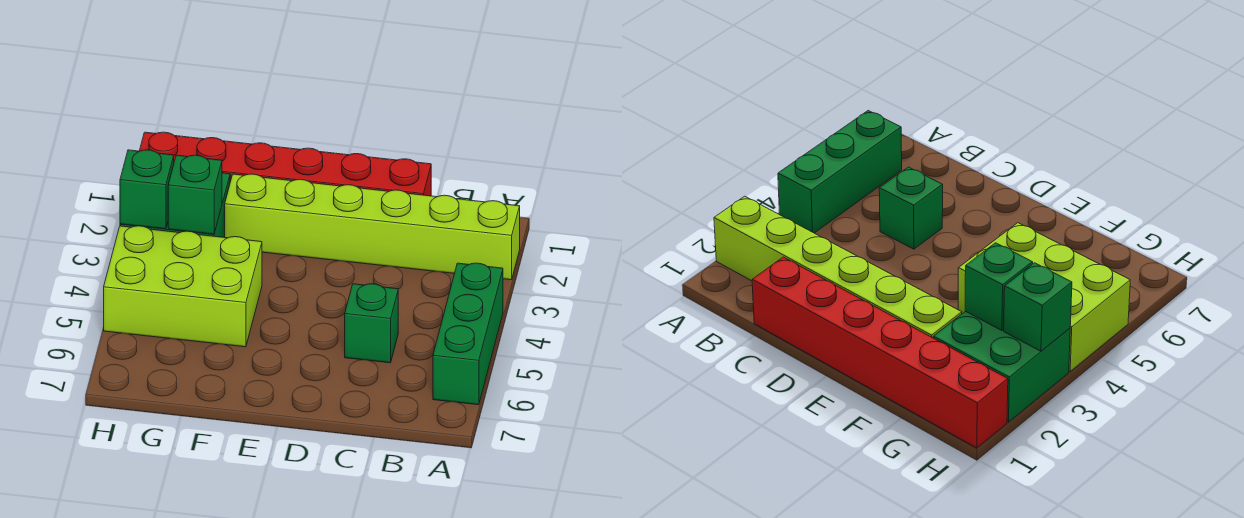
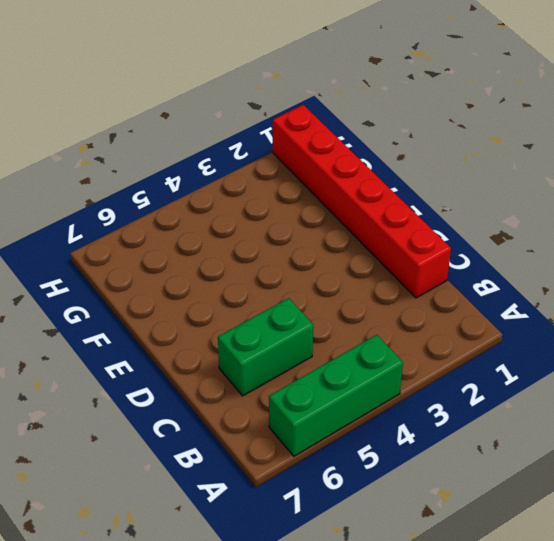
green 1x2 brick [218,298,313,396] -> green 1x1 brick [345,284,398,363]
none -> lime 1x6 brick [225,174,520,280]
none -> lime 2x3 brick [104,226,262,347]

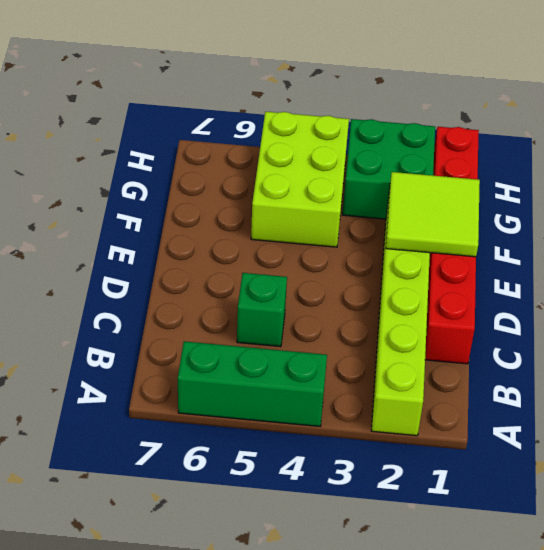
lime 2x2 tile [386,172,480,257] -> none
none -> green 1x1 brick [168,155,222,234]
none -> green 1x1 brick [120,150,174,229]

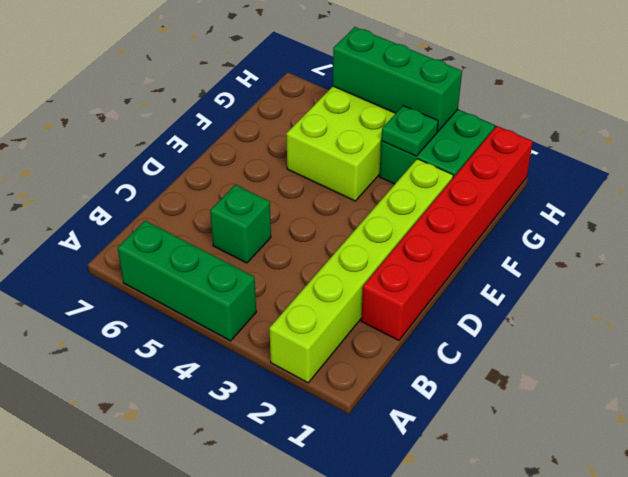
green 1x1 plate [381,106,438,156] -> green 1x1 brick [168,155,222,234]
green 1x3 brick [333,27,462,131] -> green 1x1 brick [120,150,174,229]

